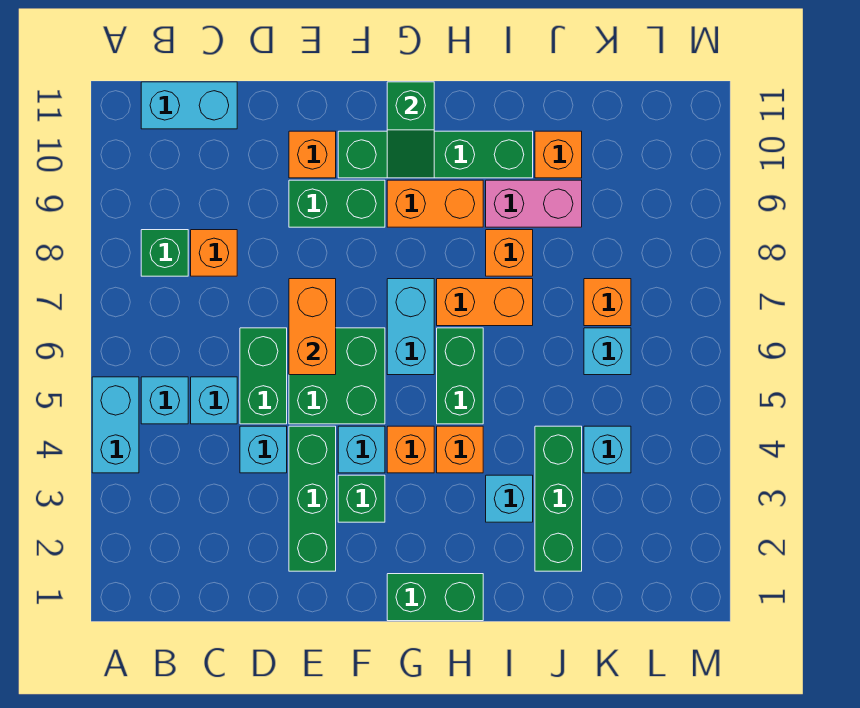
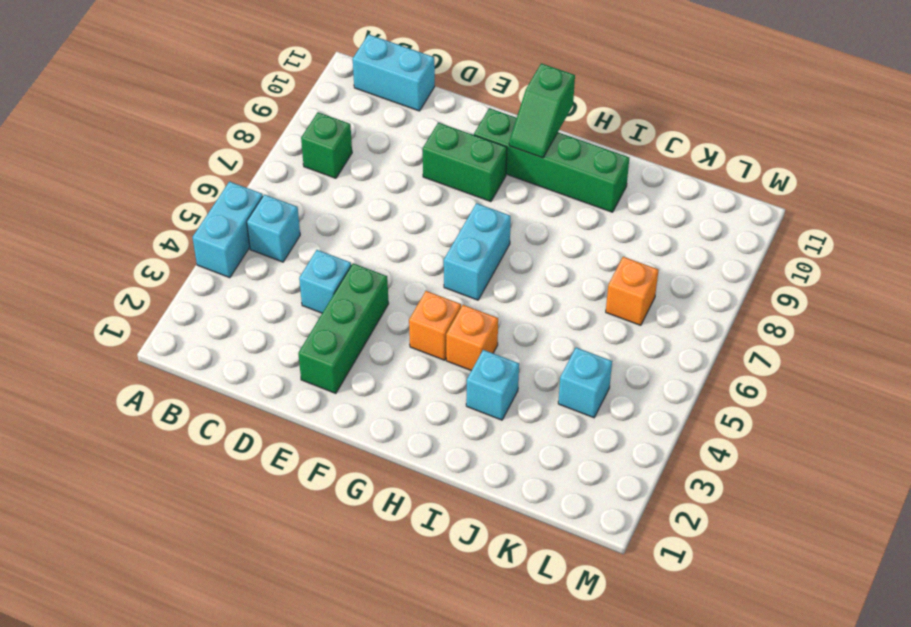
none -> cyan 1x1 brick [191,377,237,424]
none -> orange 1x1 brick [191,230,237,276]
none -> green 1x2 brick [240,328,287,424]
none -> green 2x2 brick [289,328,385,424]

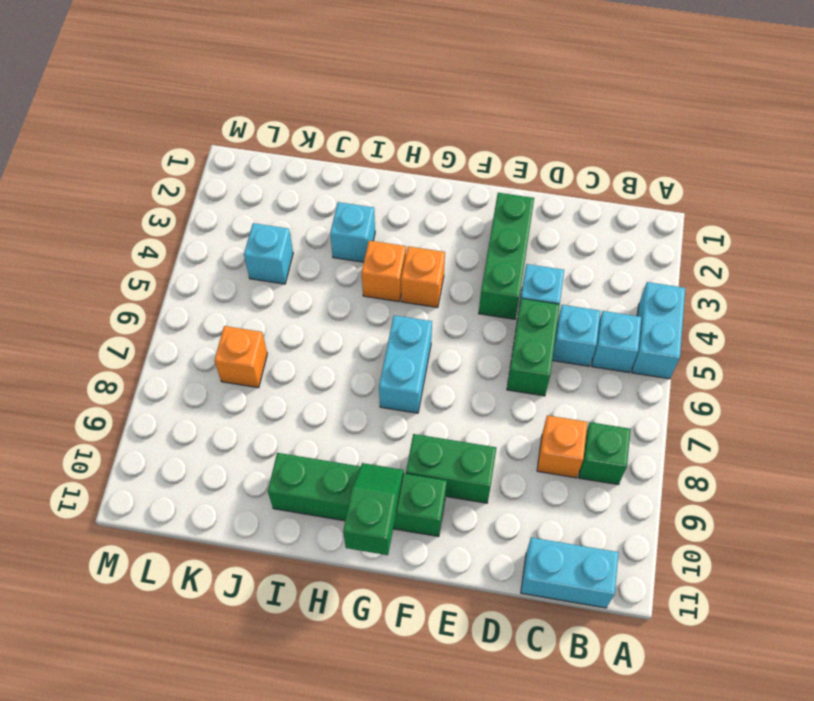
none -> green 2x2 brick [289,328,385,424]
none -> orange 1x1 brick [289,131,336,178]
none -> green 1x1 brick [338,475,385,522]
none -> cyan 1x1 brick [338,426,385,473]

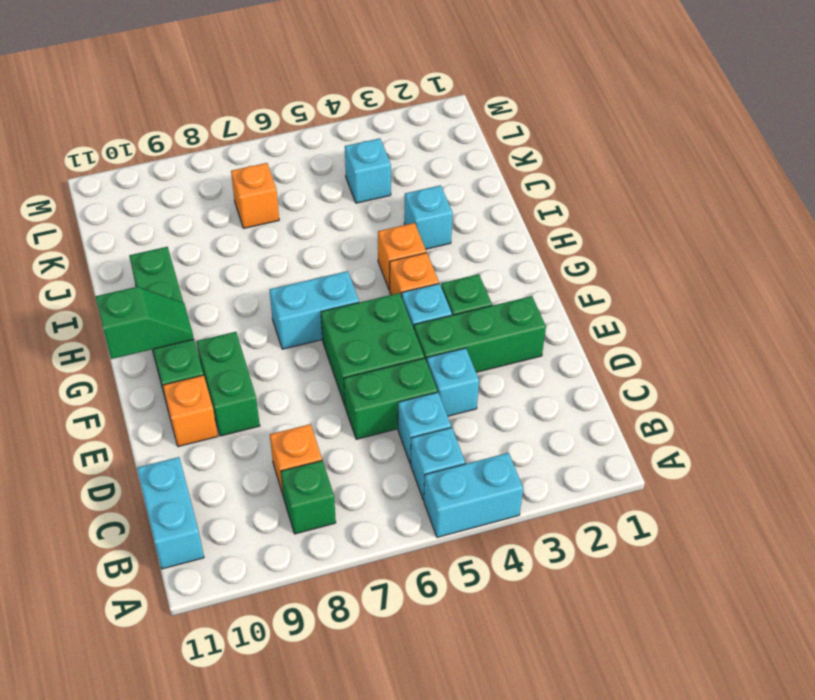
none -> green 1x2 brick [387,574,483,621]
none -> orange 1x2 brick [387,180,483,227]
none -> green 1x2 brick [437,328,483,424]
none -> orange 1x2 brick [437,279,533,326]

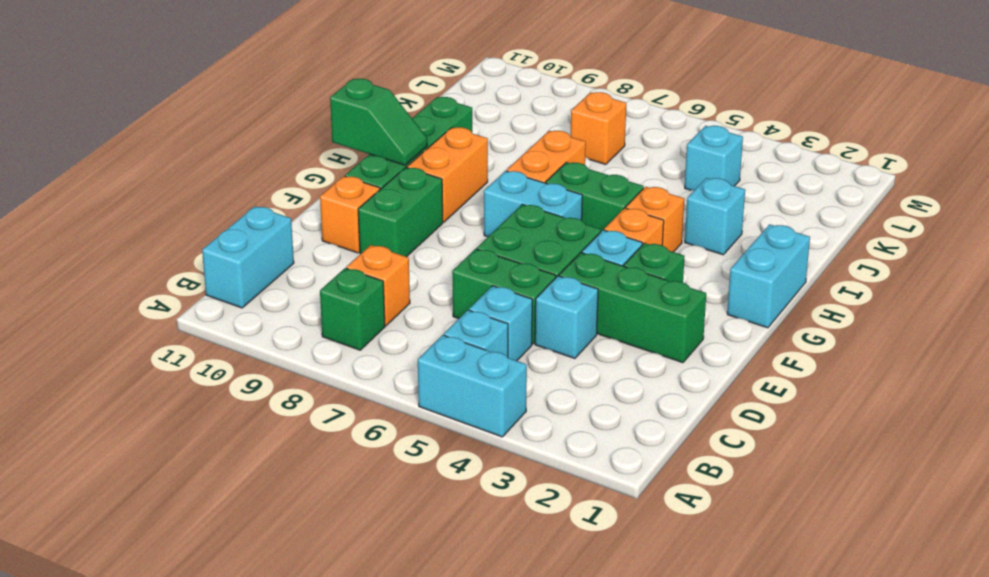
cyan 1x2 brick [727,224,810,328] -> green 1x2 brick [387,574,483,621]
none -> orange 1x1 brick [486,230,533,276]
none -> pink 1x2 brick [486,180,582,227]
none -> green 1x3 brick [535,426,582,571]
none -> orange 1x1 brick [535,131,582,178]

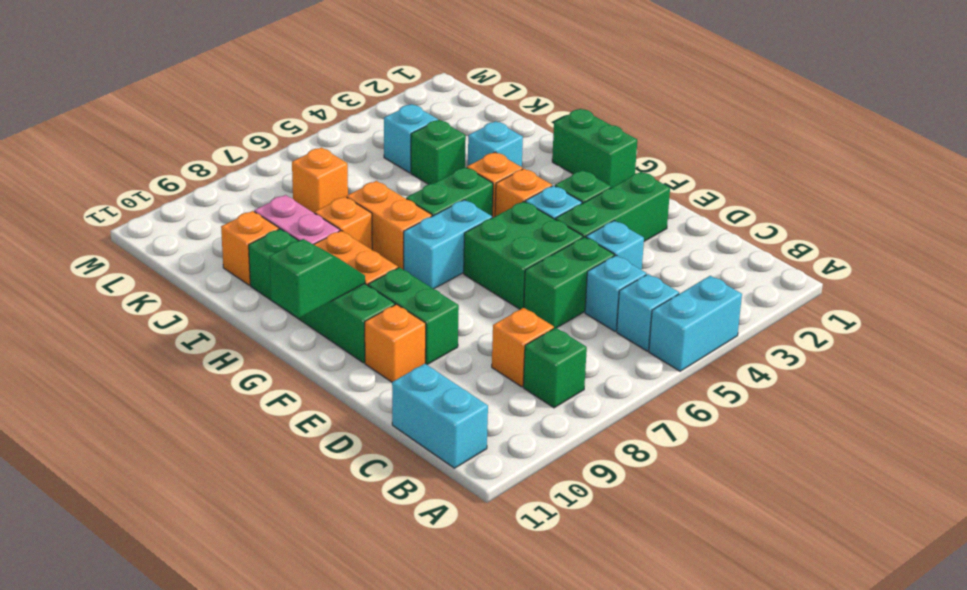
green 1x1 brick [411,120,466,184] -> green 1x3 brick [535,426,582,571]
none -> cyan 1x1 brick [584,328,631,375]
none -> orange 1x2 brick [289,279,336,375]

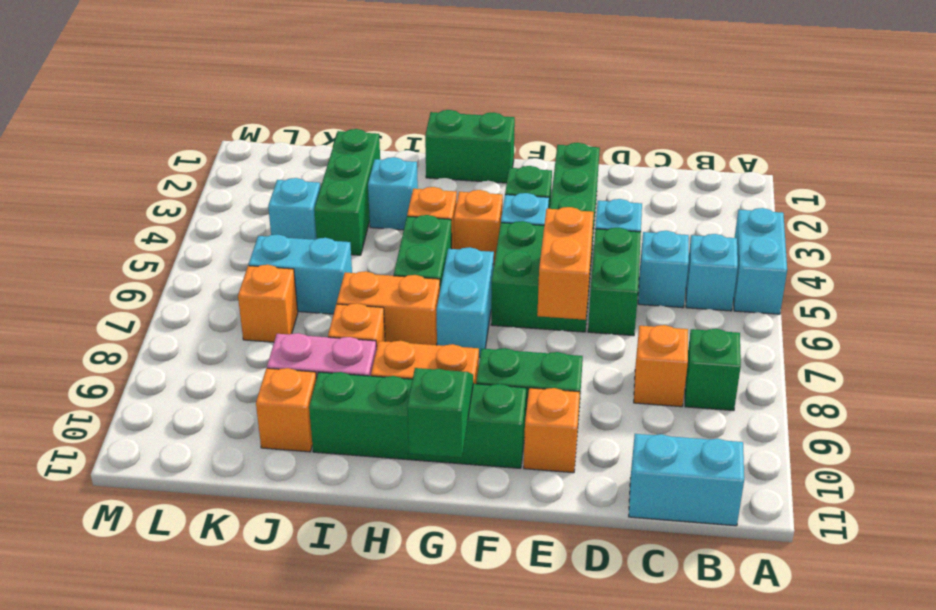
cyan 1x2 brick [249,235,352,314] -> cyan 1x1 brick [584,328,631,375]

